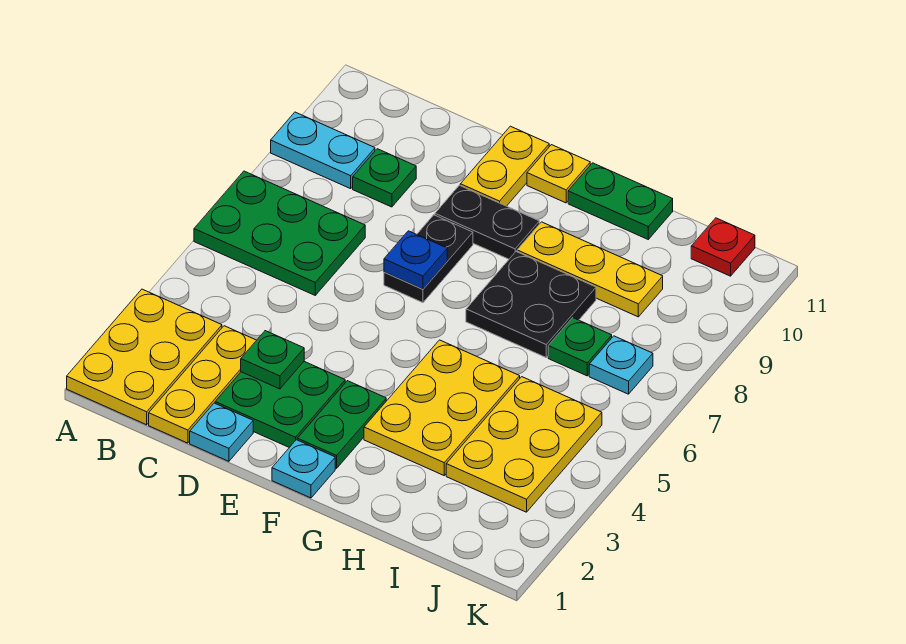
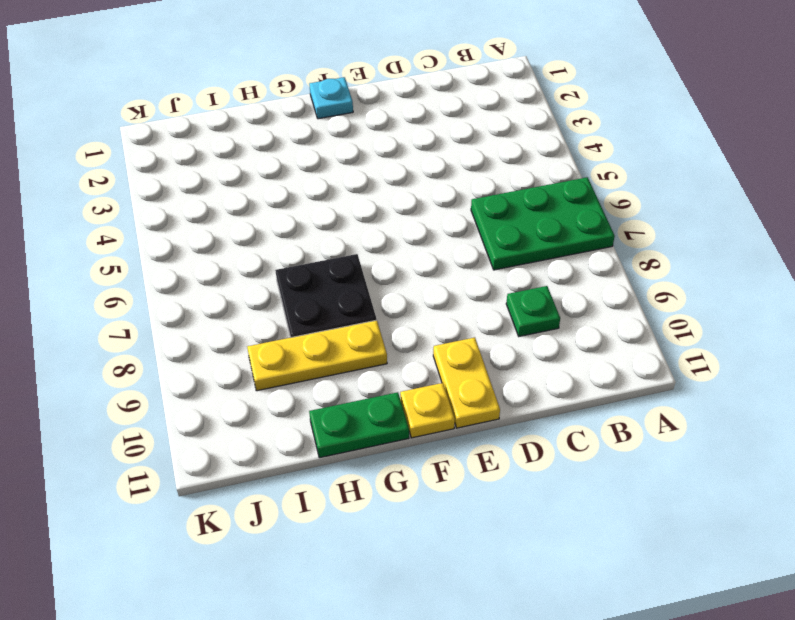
none -> yellow 2x3 plate [67,289,222,425]
none -> cyan 1x2 plate [271,112,375,189]
none -> yellow 1x3 plate [149,326,256,443]

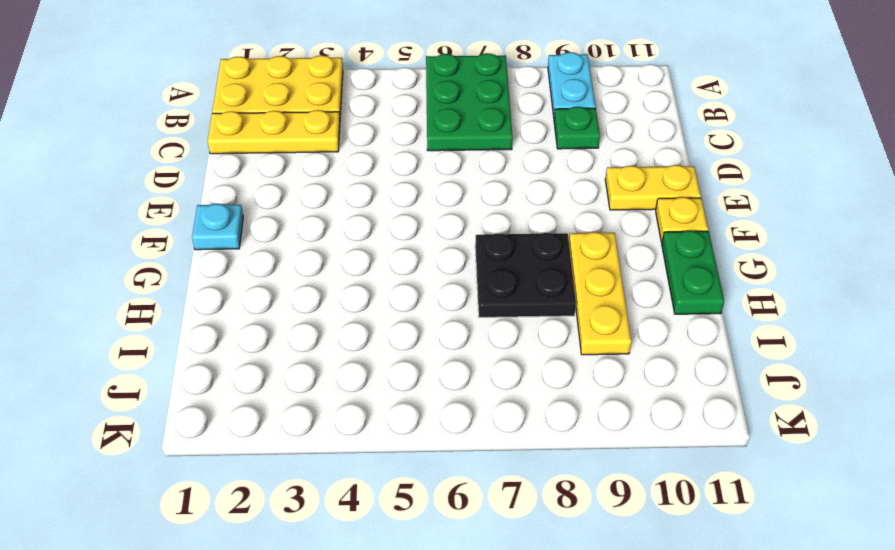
none -> cyan 1x1 plate [190,403,253,461]
none -> green 2x2 plate [215,362,345,447]
none -> black 1x2 plate [384,215,473,303]

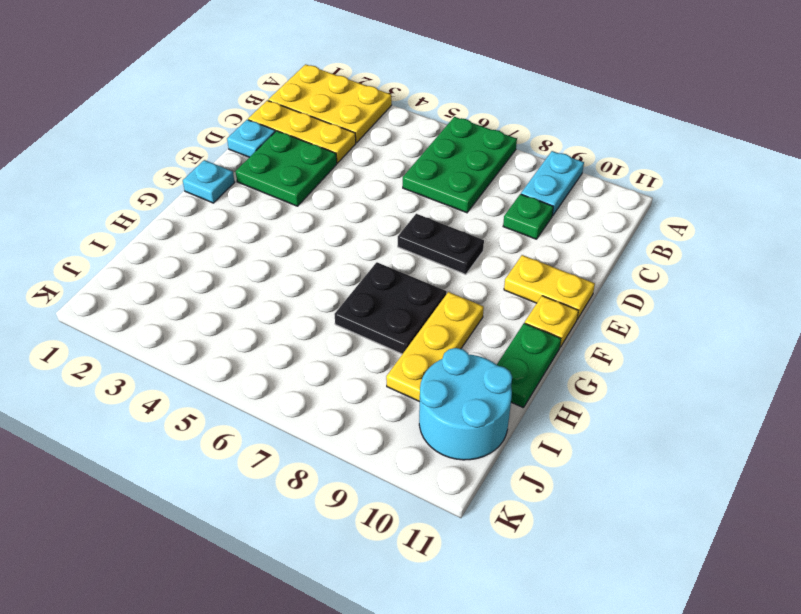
cyan 2x2 round brick [419,348,512,460] -> red 1x1 plate [691,218,755,276]
none -> black 1x2 plate [435,185,539,259]
none -> green 1x2 plate [298,381,386,468]
none -> yellow 2x3 plate [364,340,520,475]

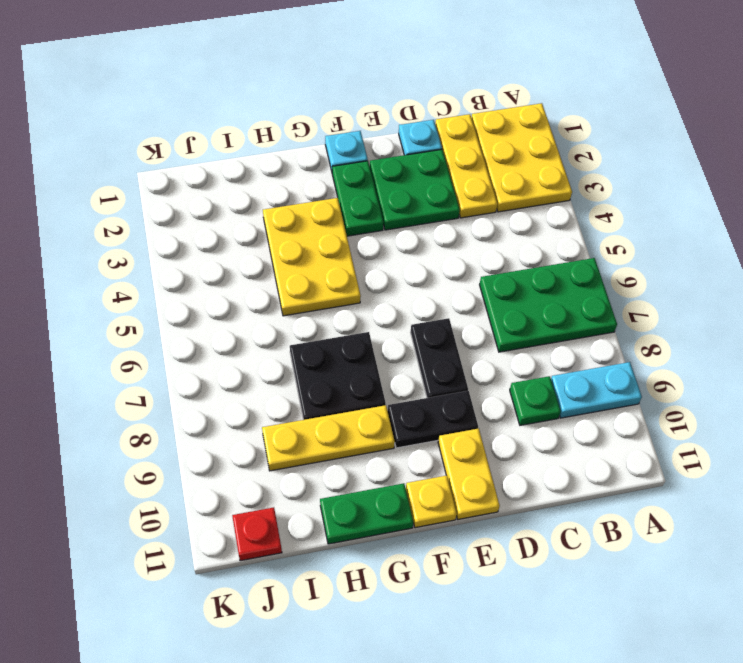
none -> yellow 2x3 plate [446,377,602,512]
none -> green 1x1 plate [548,318,612,376]
none -> cyan 1x1 plate [589,336,653,394]

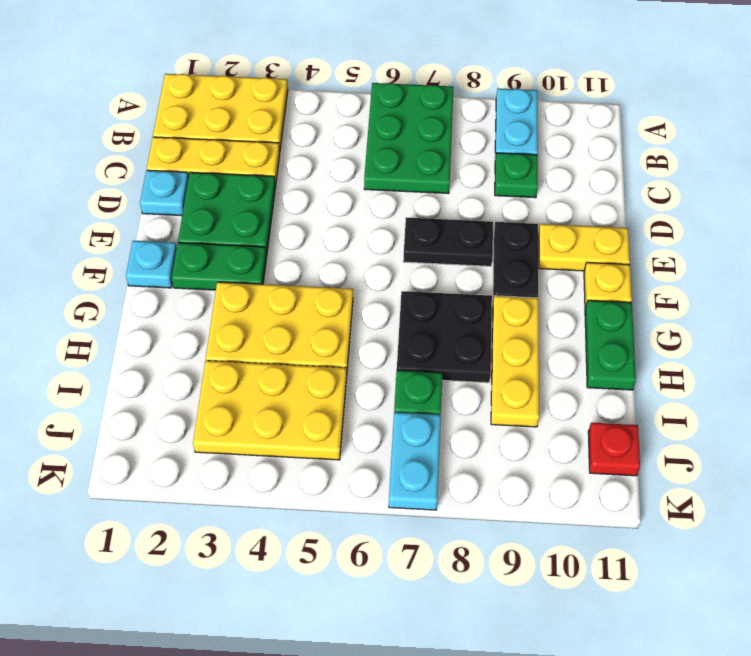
cyan 1x2 plate [389,412,441,510] -> cyan 1x1 plate [589,336,653,394]
none -> green 1x1 plate [241,331,304,389]
none -> blue 1x1 plate [384,231,447,289]

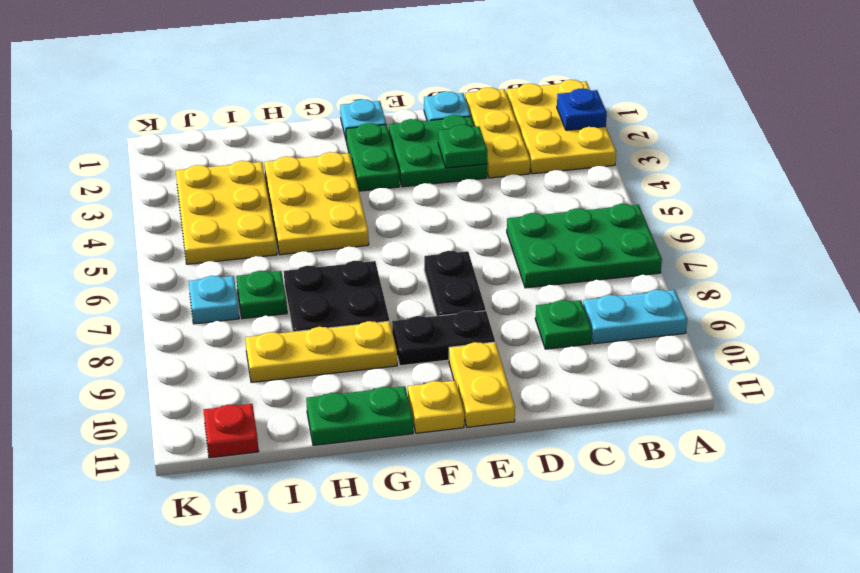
blue 1x1 plate [557,89,607,130] -> blue 1x1 plate moved to [384,231,447,289]

